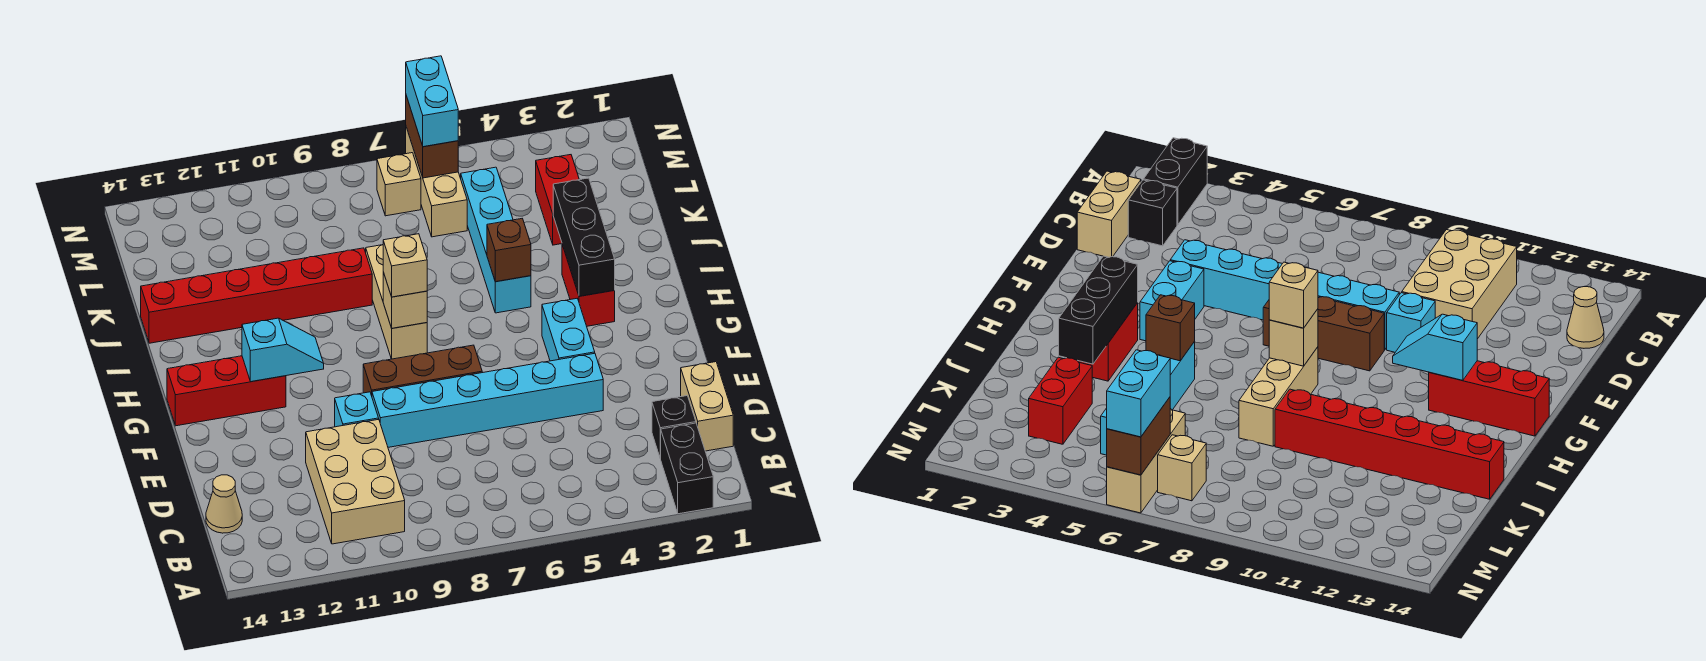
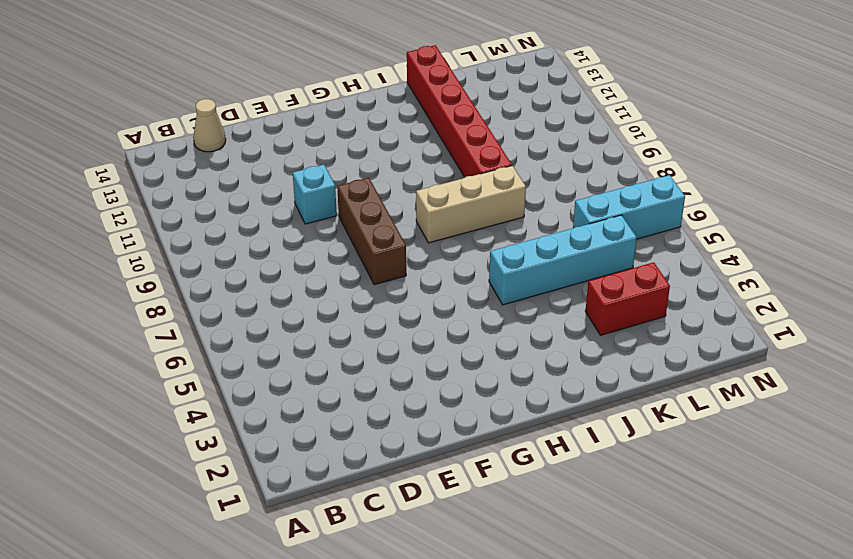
cyan 1x3 brick [573,175,685,239] -> tan 1x3 brick [406,127,467,237]
none -> black 1x2 brick [661,423,713,514]
none -> tan 2x3 brick [306,419,405,544]
none -> tan 1x2 brick [681,362,733,451]

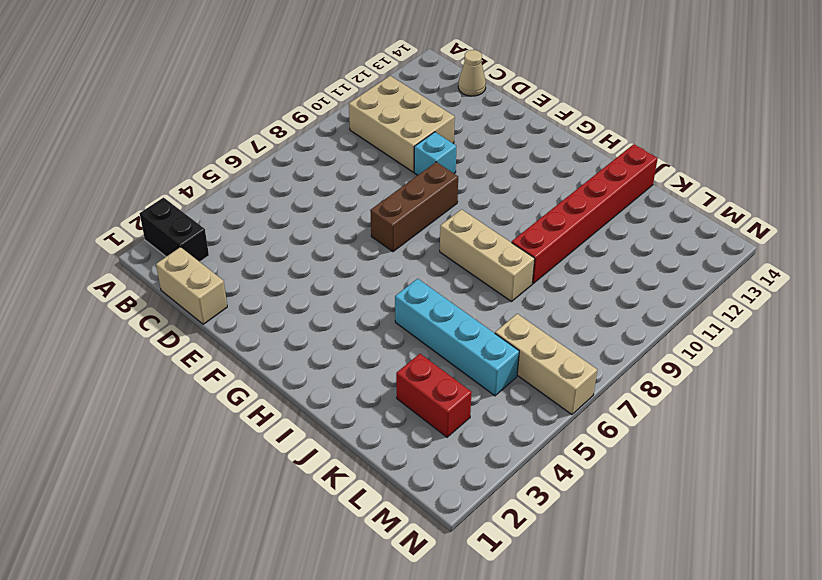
none -> black 1x1 brick [652,396,696,459]
none -> cyan 1x6 brick [372,353,603,447]
none -> cyan 1x2 brick [542,299,595,361]

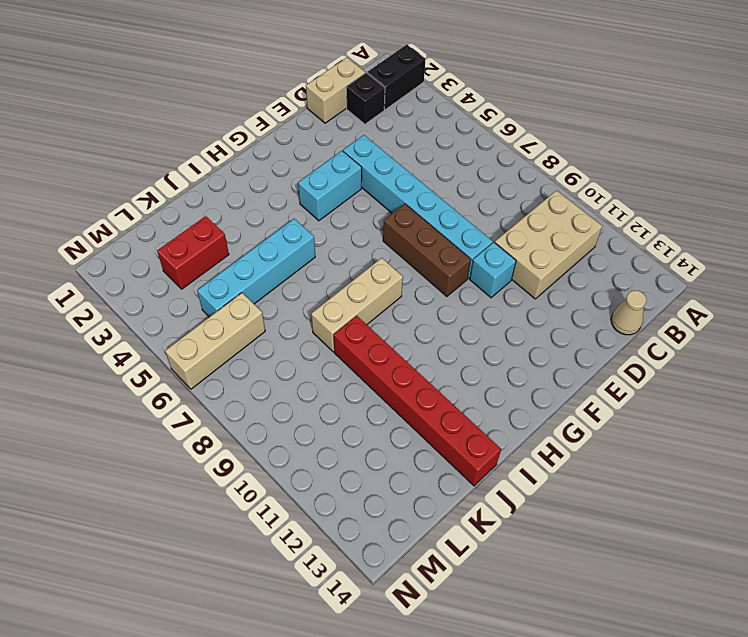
none -> red 1x3 brick [167,356,286,426]
none -> red 1x2 brick [562,245,615,326]
none -> tan 1x1 brick [377,153,421,216]

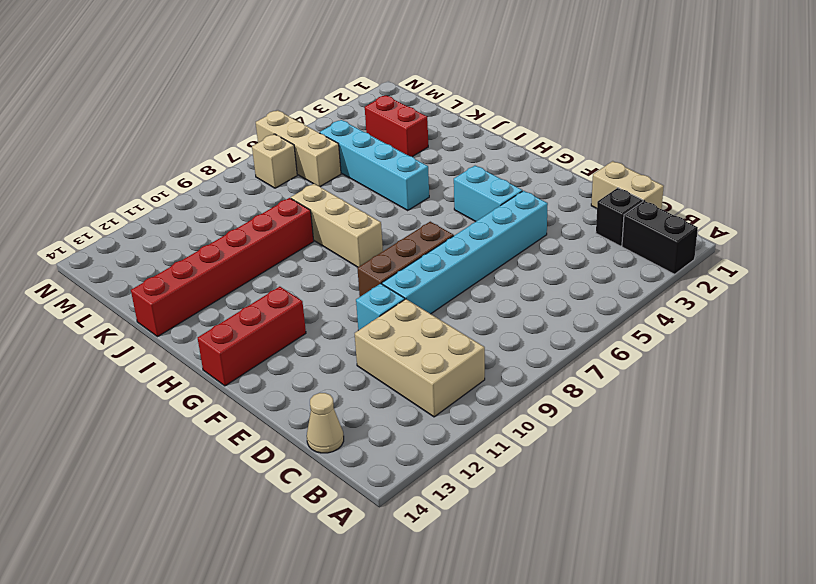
none -> red 1x2 brick [562,245,615,326]
none -> cyan 1x2 slope [242,318,324,382]
none -> black 1x3 brick [553,178,615,296]

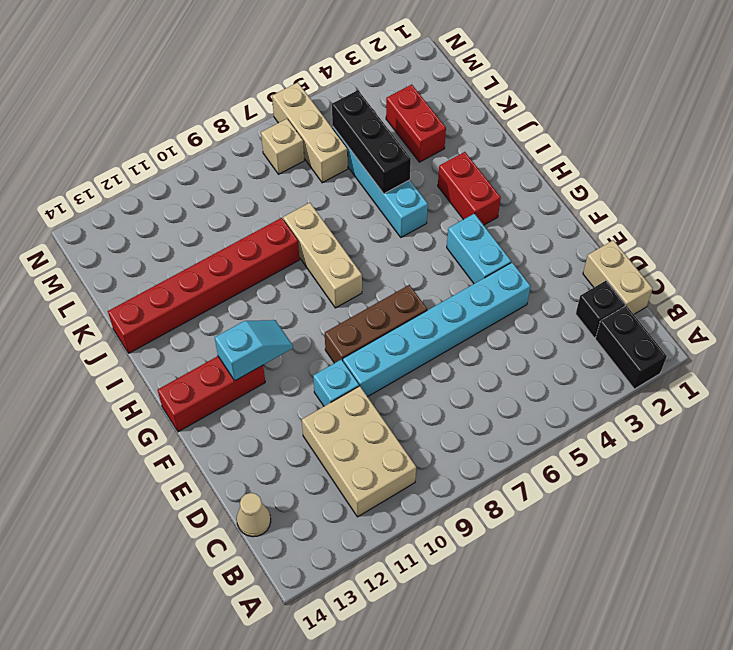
black 1x3 brick [332,90,411,194] -> black 1x3 brick moved to [553,178,615,296]
none -> tan 1x1 brick [383,272,427,328]
none -> brown 1x1 brick [487,219,531,282]
none -> brown 1x2 brick [406,96,458,178]

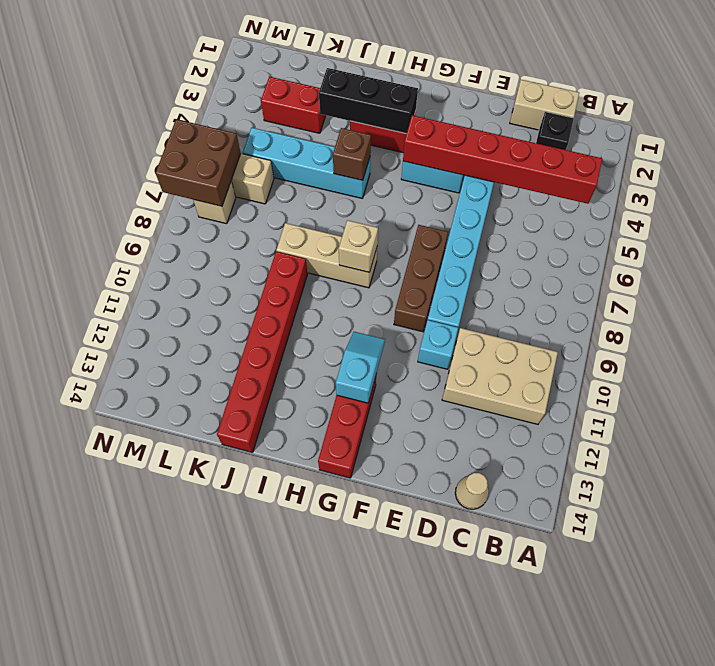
red 1x6 brick [403,115,602,204] -> none
brown 2x2 brick [156,119,241,206] -> brown 1x2 brick [406,96,458,178]
none -> black 1x2 brick [661,423,713,514]
none -> tan 1x1 brick [383,234,427,297]
none -> cyan 1x2 brick [406,56,458,147]

